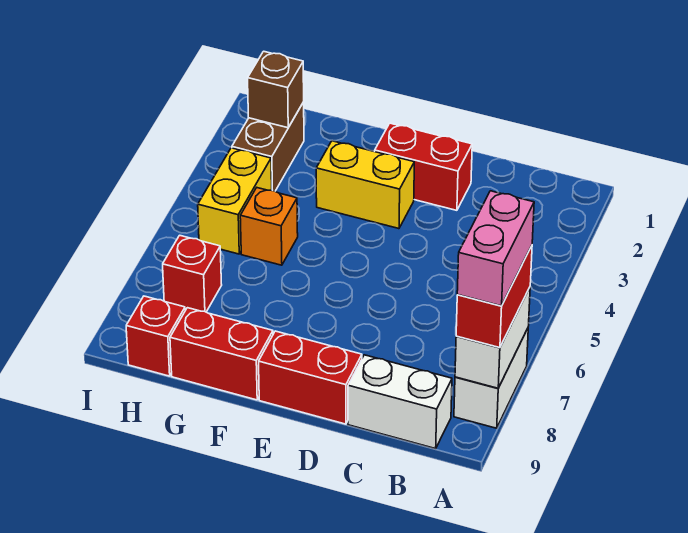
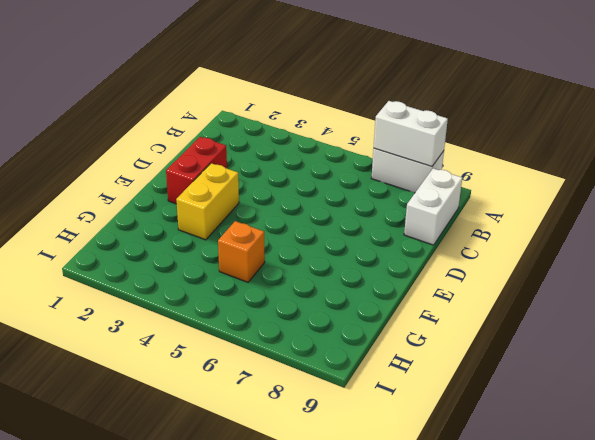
none -> red 1x2 brick [259,331,362,424]
none -> red 1x2 brick [170,308,273,400]
none -> brown 1x2 brick [232,102,304,191]

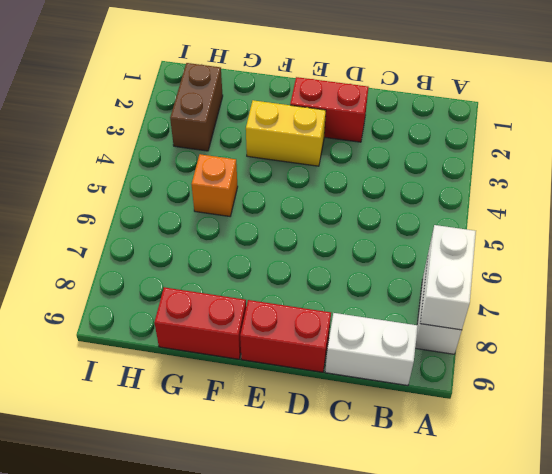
none -> yellow 1x2 brick [198,148,272,254]
none -> red 1x1 brick [163,235,222,312]
none -> red 1x1 brick [126,296,185,376]

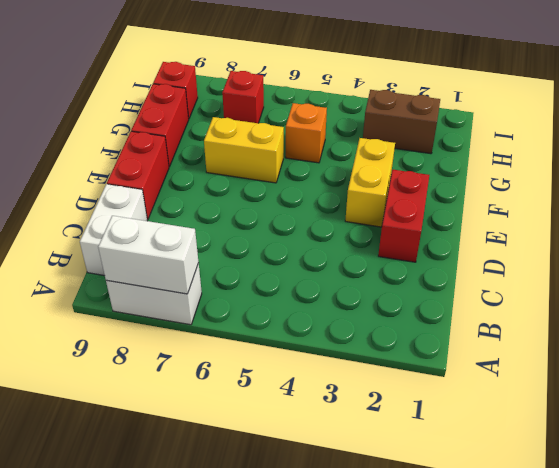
yellow 1x2 brick [204,117,284,183] -> yellow 1x2 brick moved to [198,148,272,254]
none -> brown 1x1 brick [248,51,304,128]
none -> red 1x2 brick [456,246,532,348]
none -> pink 1x2 brick [457,191,534,306]

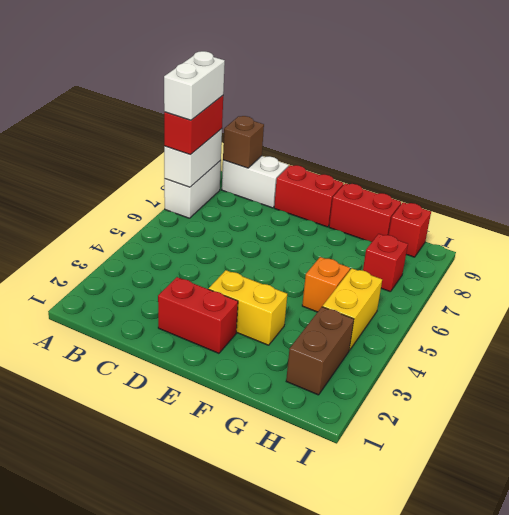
white 1x2 brick [164,51,225,120] -> pink 1x2 brick [457,191,534,306]
brown 1x1 brick [223,116,264,168] -> brown 1x1 brick moved to [248,51,304,128]

